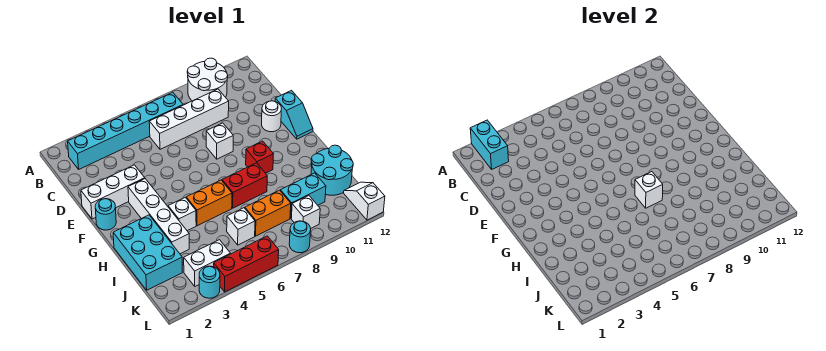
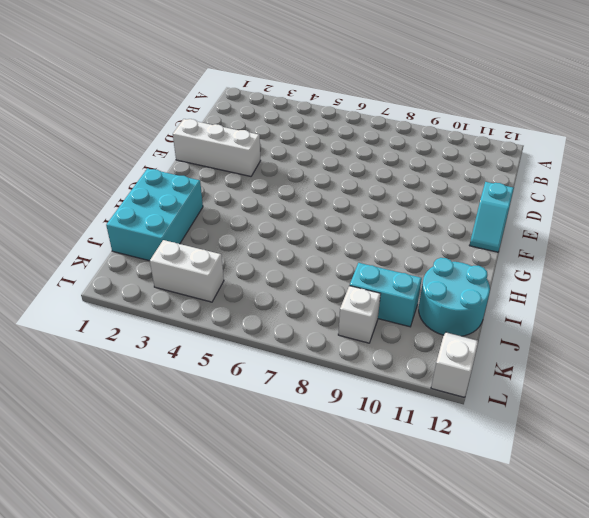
none -> white 2x2 round brick [187,58,228,101]
none -> cyan 1x6 brick [68,92,183,169]
none -> white 1x4 brick [149,89,229,149]

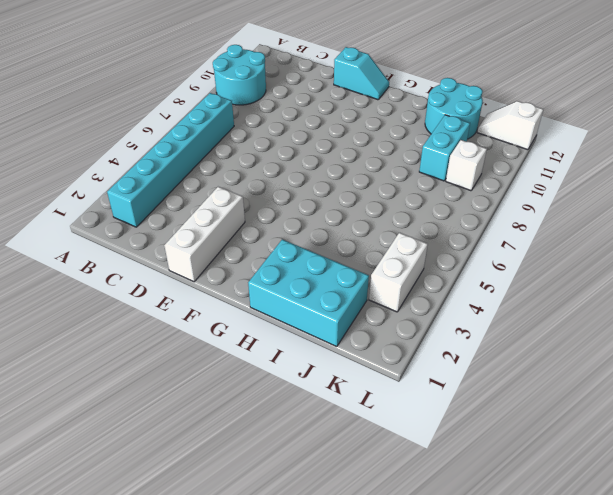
cyan 2x2 round brick [213,45,266,105] -> white 2x2 round brick [187,58,228,101]
none -> white 1x4 brick [149,89,229,149]
none -> white 1x1 brick [206,123,233,159]
none -> white 1x1 round brick [262,101,281,132]

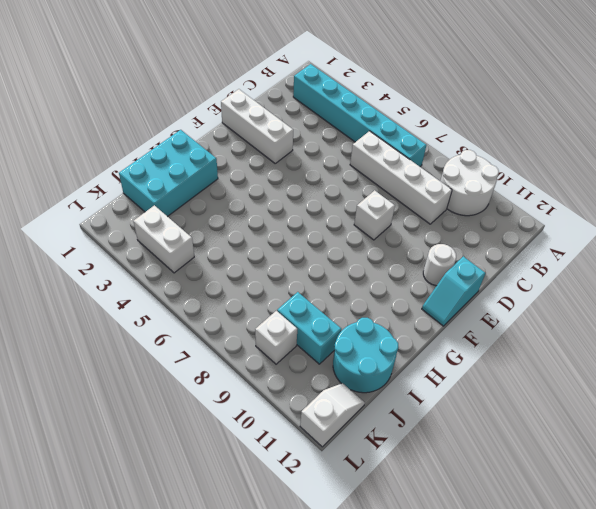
none -> cyan 1x1 round brick [95,199,116,230]
none -> white 1x4 brick [128,179,189,254]
none -> red 1x1 brick [246,141,273,173]

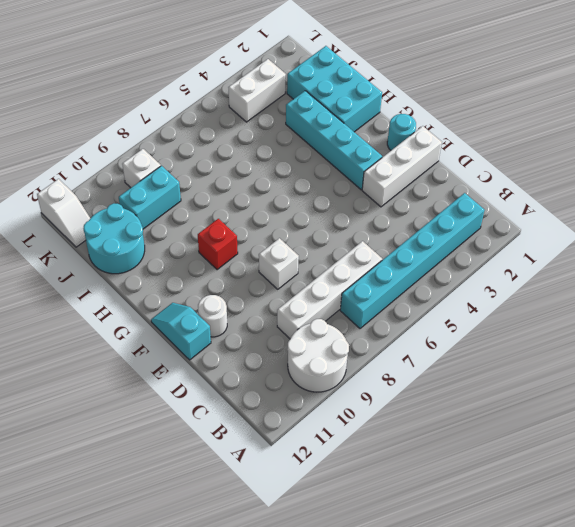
cyan 1x4 brick [286,91,382,190] -> white 1x4 brick [128,179,189,254]
none -> white 1x1 brick [168,197,196,231]
none -> orange 1x2 brick [186,180,232,226]
none -> red 1x2 brick [222,163,267,208]

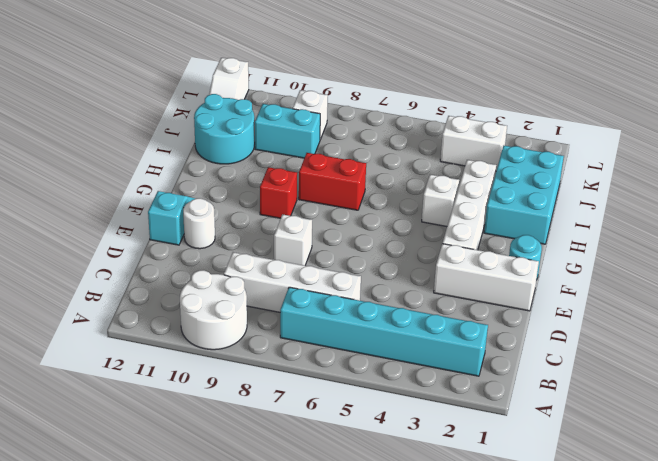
none -> orange 1x2 brick [186,180,232,226]
none -> white 1x1 brick [227,208,255,245]
none -> orange 1x2 brick [245,190,291,236]

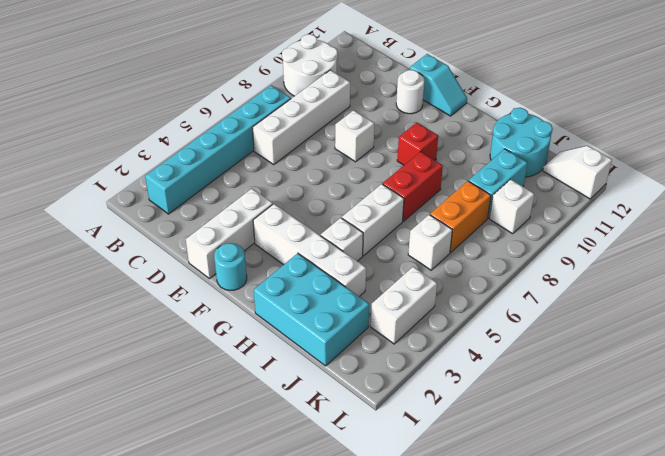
white 1x2 brick [342,184,404,256] -> orange 1x2 brick [186,180,232,226]
none -> cyan 1x1 round brick [199,266,220,298]
none -> red 1x3 brick [214,236,279,292]
none -> cyan 1x1 round brick [289,221,311,253]

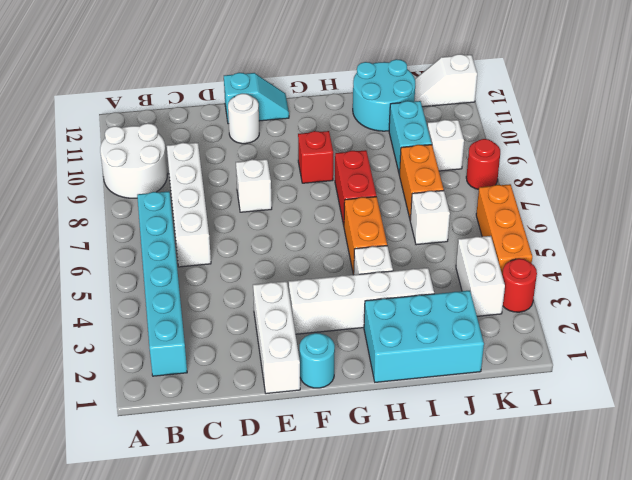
red 1x1 round brick [502,259,537,312] -> cyan 1x1 round brick [199,266,220,298]
orange 1x3 brick [476,184,532,274] -> red 1x3 brick [214,236,279,292]
red 1x1 round brick [466,139,500,189] -> cyan 1x1 round brick [289,221,311,253]
none -> cyan 1x2 brick [470,120,509,169]
none -> white 1x1 brick [635,172,663,208]

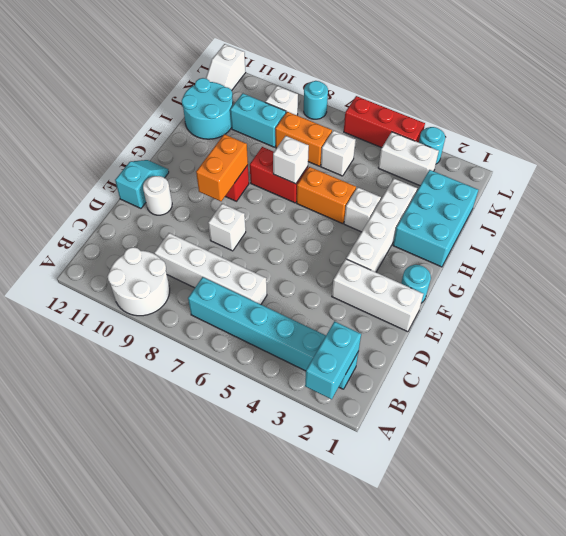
orange 1x2 brick [196,134,248,201] -> none

